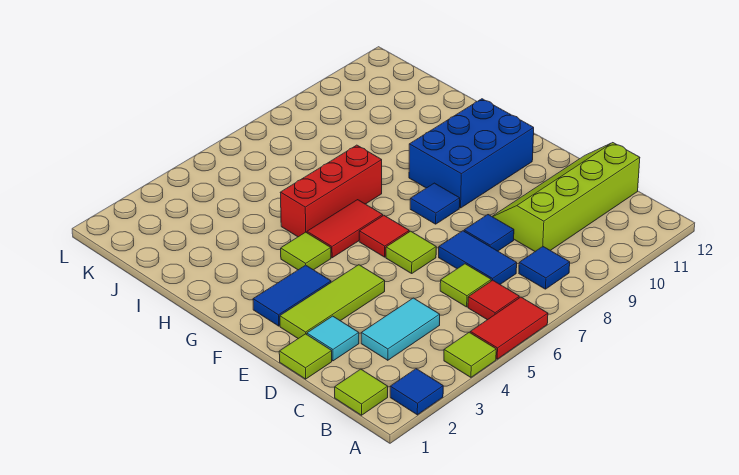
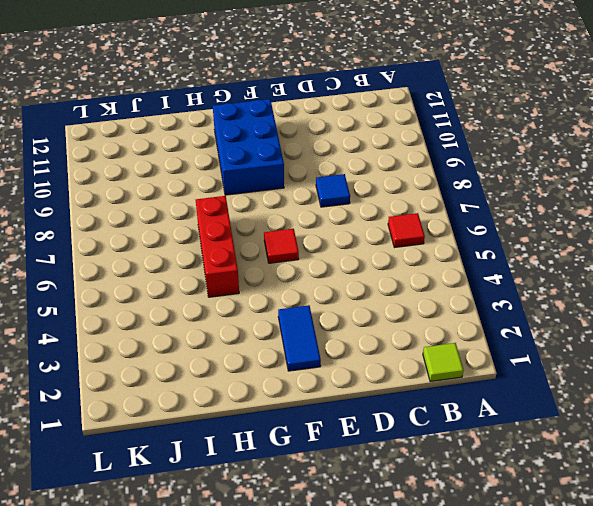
none -> blue 1x1 tile [390,369,443,415]
none -> lime 1x1 tile [444,332,496,377]
none -> red 1x2 tile [470,297,548,359]

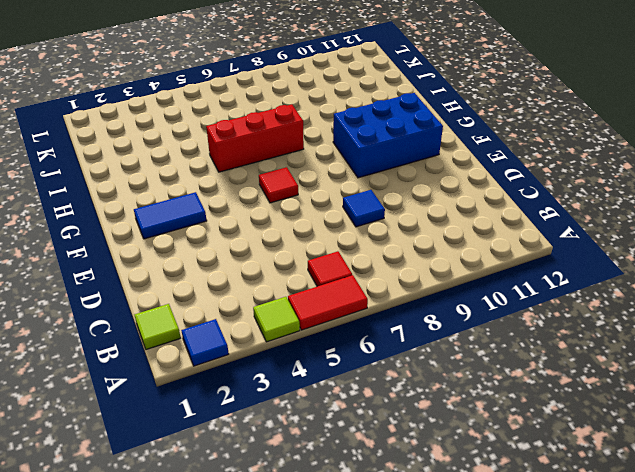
none -> blue 1x1 tile [519,247,570,289]
none -> cyan 1x2 tile [361,298,440,360]
none -> lime 1x1 tile [440,264,491,307]

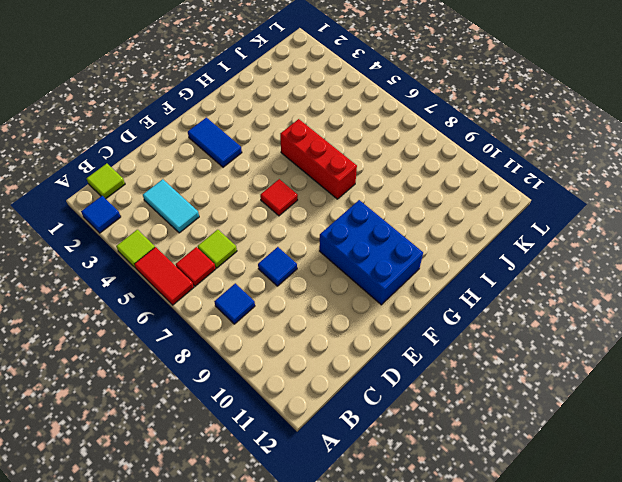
none -> blue 1x2 tile [439,231,517,284]
none -> lime 2x4 slope [492,143,640,251]
none -> lime 1x1 tile [279,334,332,379]

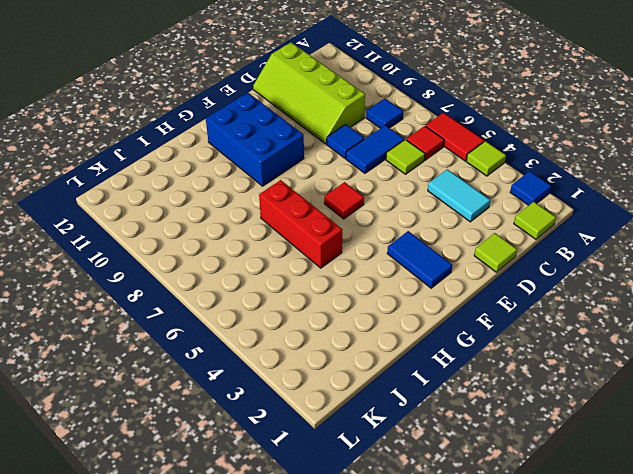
none -> cyan 1x1 tile [307,316,359,361]
none -> lime 1x3 tile [280,265,385,339]
none -> lime 1x1 tile [386,231,436,273]

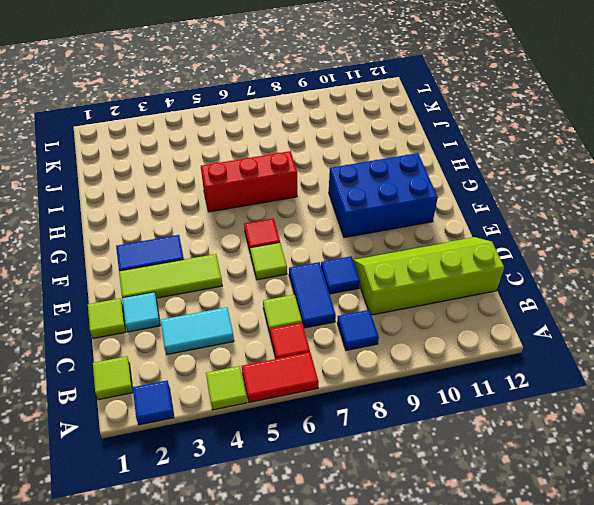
none -> blue 1x1 tile [410,183,460,224]
none -> lime 1x1 tile [281,232,331,270]
none -> red 1x2 tile [307,200,383,258]

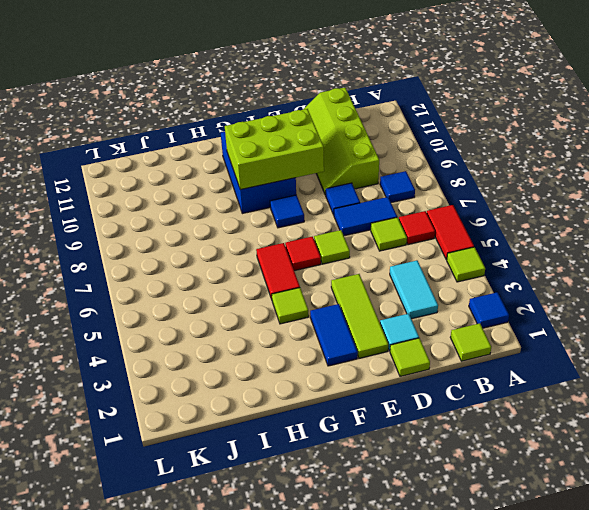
lime 2x3 brick [225,109,324,190] -> none
none -> red 1x3 brick [280,145,382,237]

